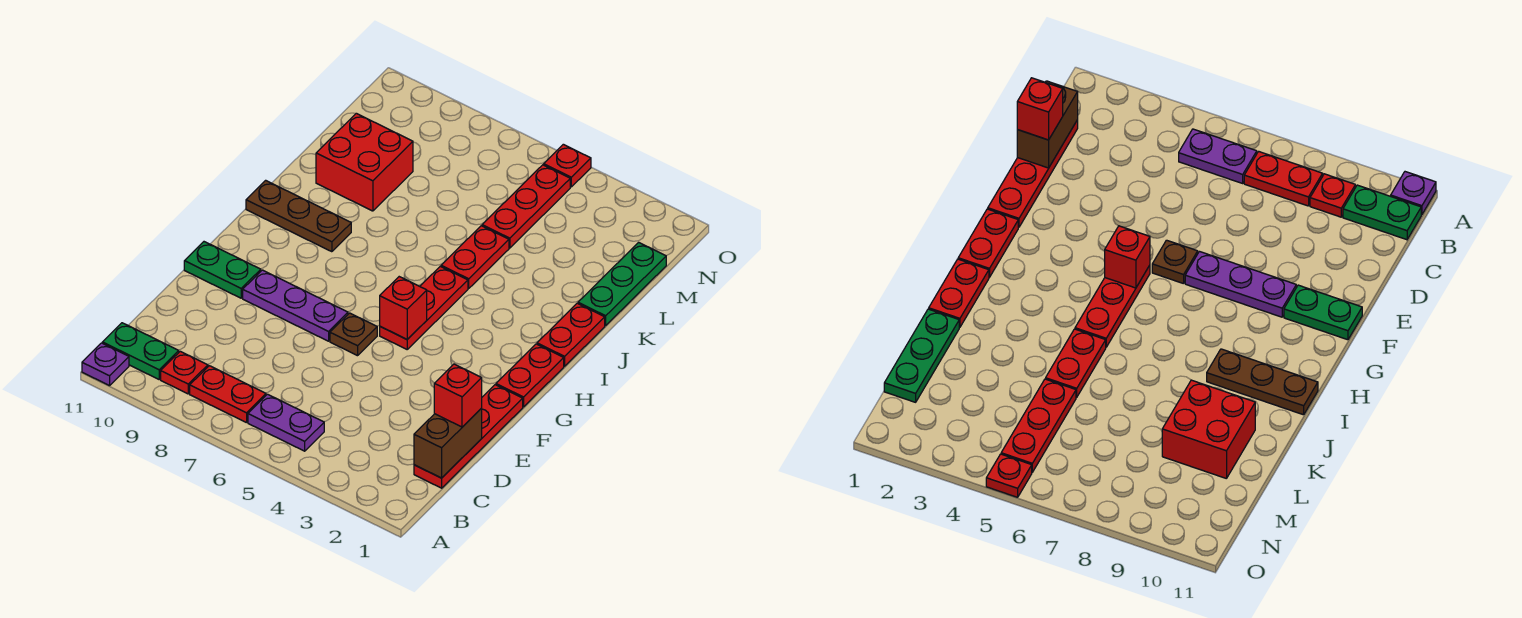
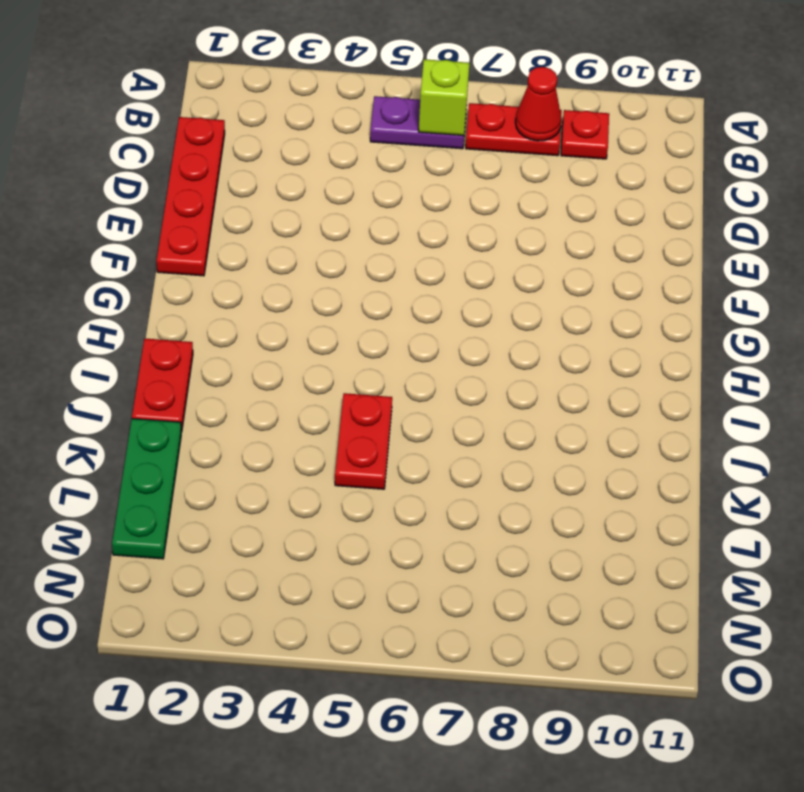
lime 1x1 brick [419,59,469,136] -> none
red 1x1 cone [515,67,562,141] -> none
none -> purple 1x1 plate [82,343,129,386]
none -> green 1x2 plate [102,323,179,379]
none -> brown 1x1 plate [330,313,377,356]

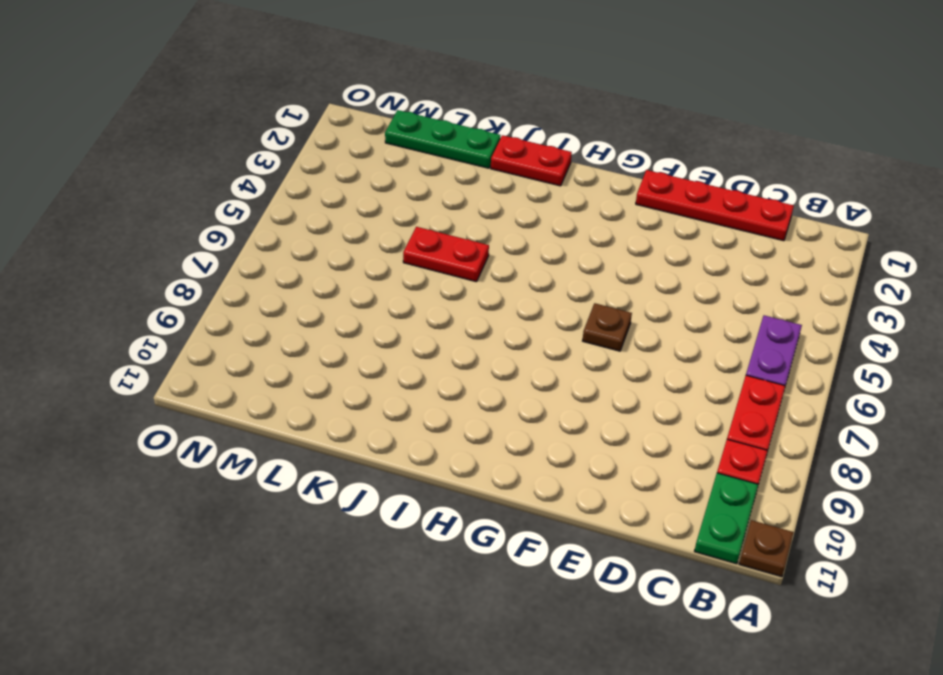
brown 1x1 plate [739,520,794,577] -> purple 1x1 plate [82,343,129,386]
none -> purple 1x3 plate [243,270,348,341]
none -> green 1x2 plate [184,242,261,298]
none -> red 1x2 plate [496,344,564,407]

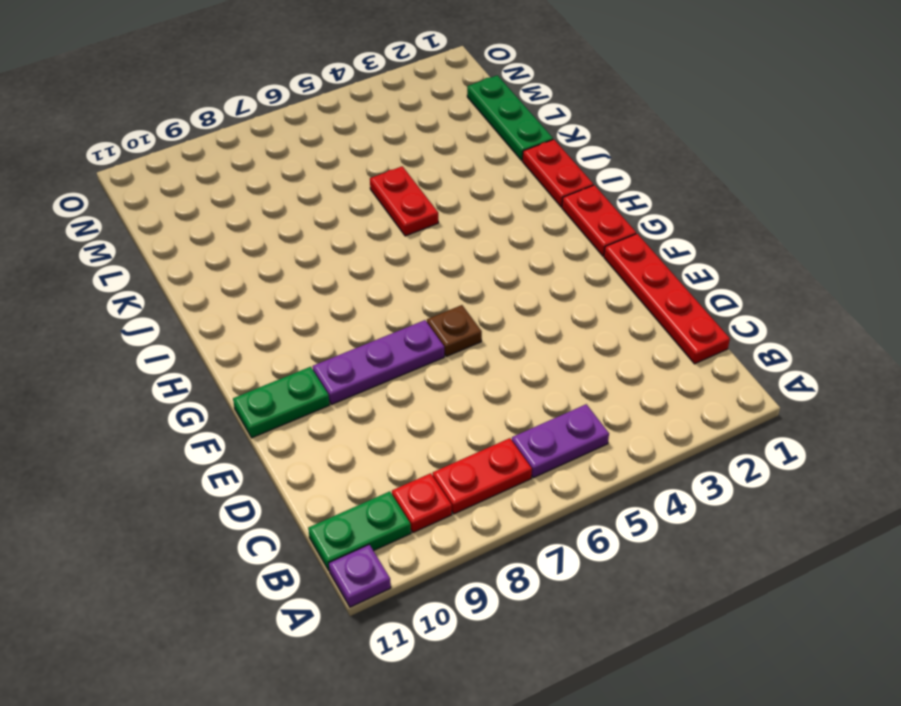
none -> red 1x3 plate [380,266,468,349]
none -> brown 1x3 plate [246,180,351,252]
none -> red 2x2 brick [316,113,413,211]

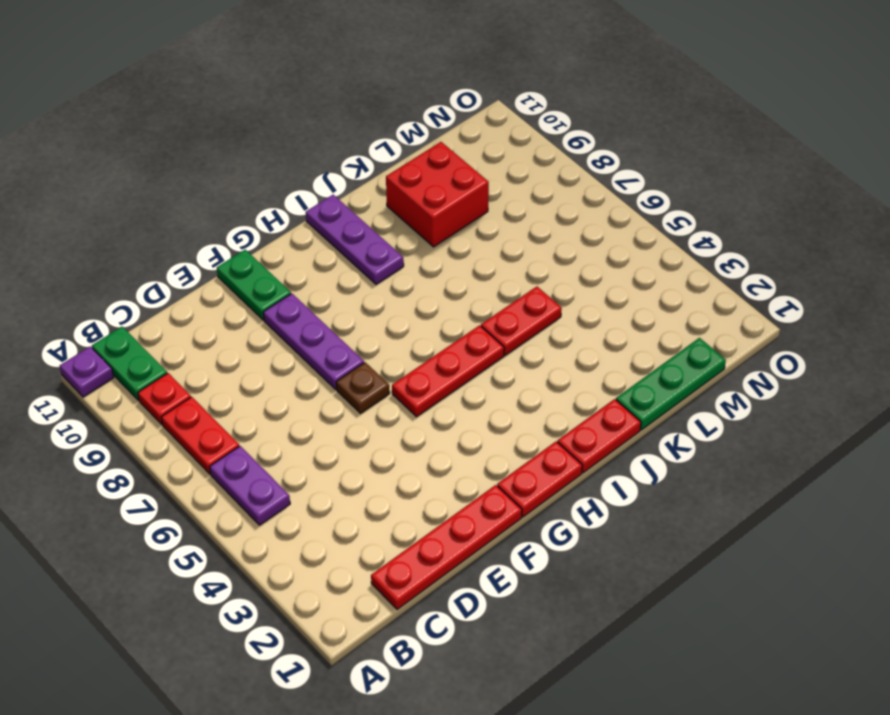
purple 1x3 plate [306,195,404,284] -> brown 1x3 plate [246,180,351,252]
none -> red 1x3 plate [482,165,570,248]
none -> red 1x1 plate [544,144,591,187]
none -> brown 1x2 brick [414,408,482,478]

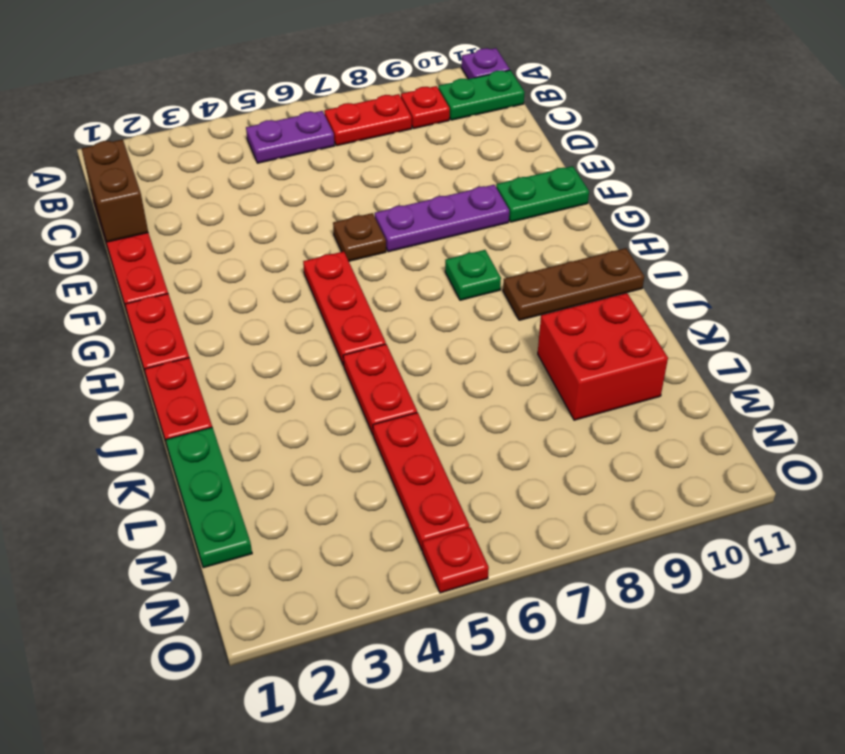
green 1x1 plate [445,250,501,300] -> none
none -> red 1x1 brick [380,277,427,339]
none -> red 1x1 brick [434,364,482,427]

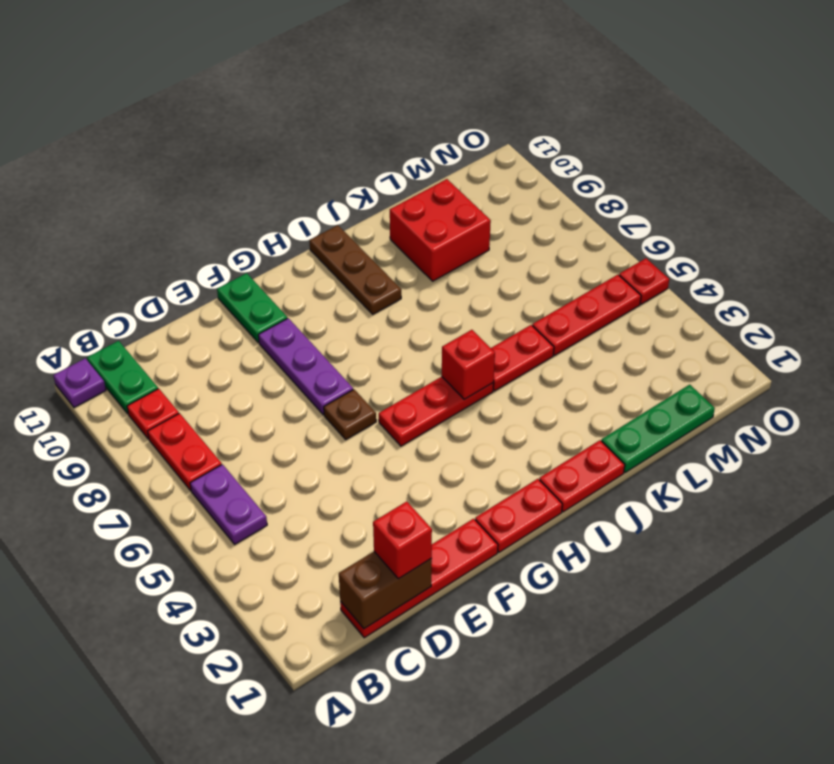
red 1x1 brick [442,330,495,399] -> red 1x1 brick moved to [380,277,427,339]

